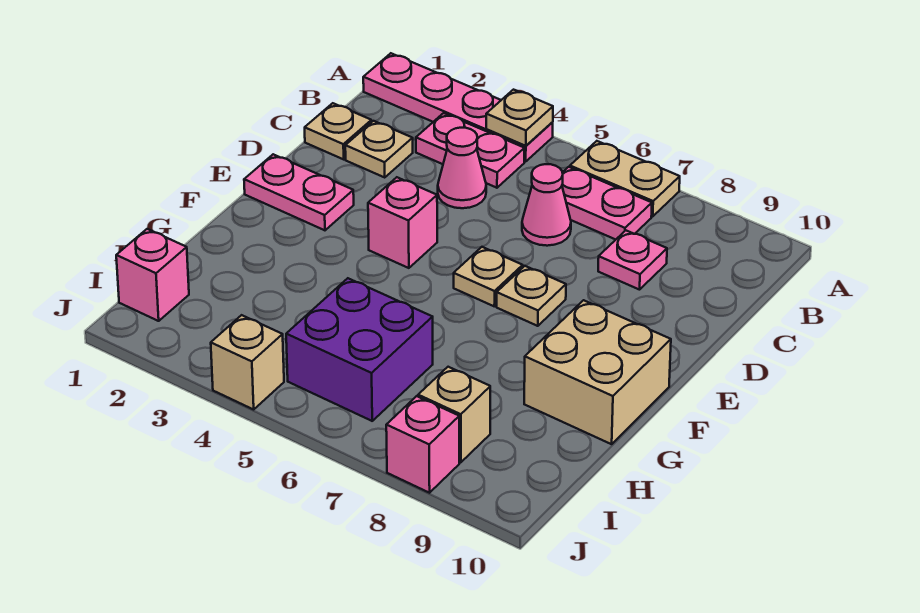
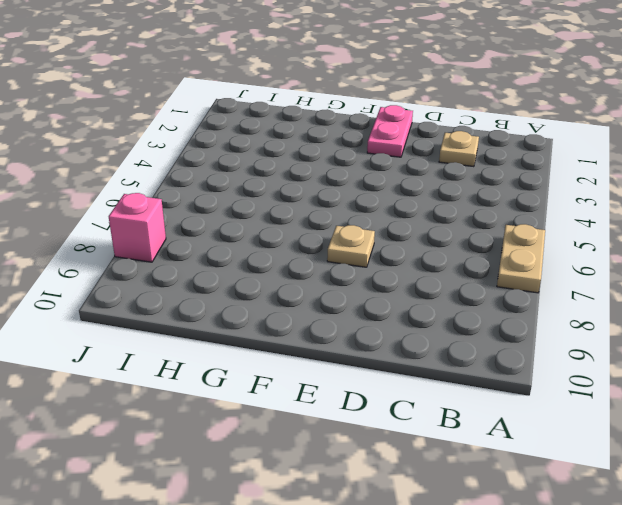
none -> pink 1x4 plate [363,53,553,162]
none -> pink 1x2 plate [416,113,525,188]
none -> pink 1x2 plate [562,167,652,240]

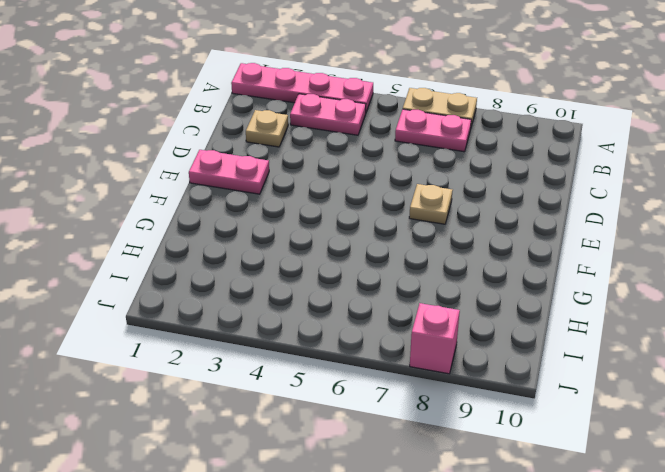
none -> tan 1x1 plate [305,103,372,159]
none -> pink 1x1 cone [438,128,486,208]
none -> pink 1x1 cone [522,164,571,246]

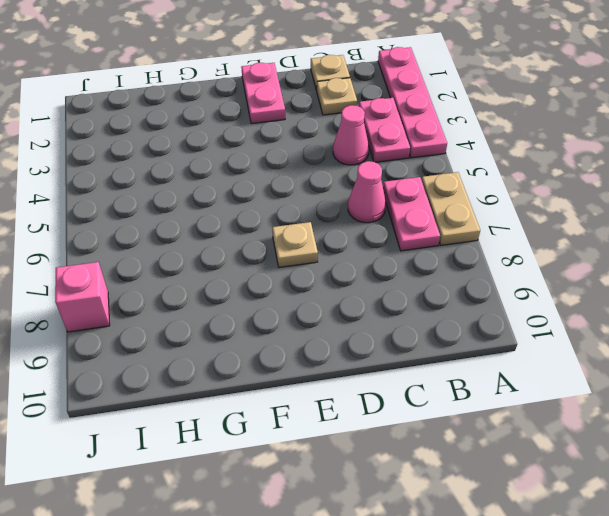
none -> pink 1x1 plate [598,231,667,290]
none -> pink 1x1 brick [368,177,437,268]
none -> tan 1x1 plate [454,247,523,306]

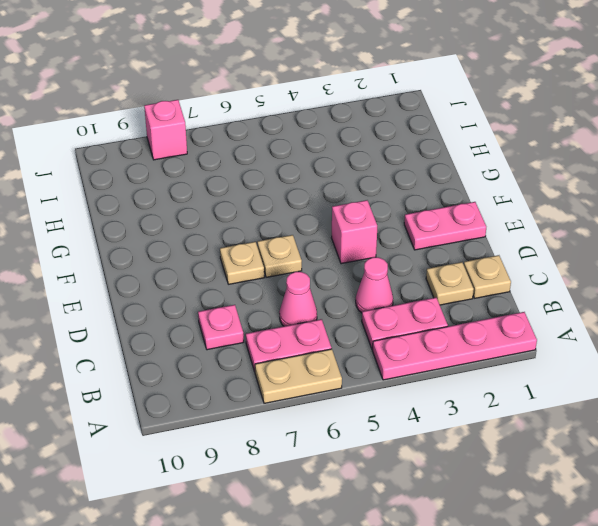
none -> tan 2x2 brick [524,300,671,444]
none -> purple 2x2 brick [286,278,433,421]
none -> pink 1x1 brick [116,229,189,321]

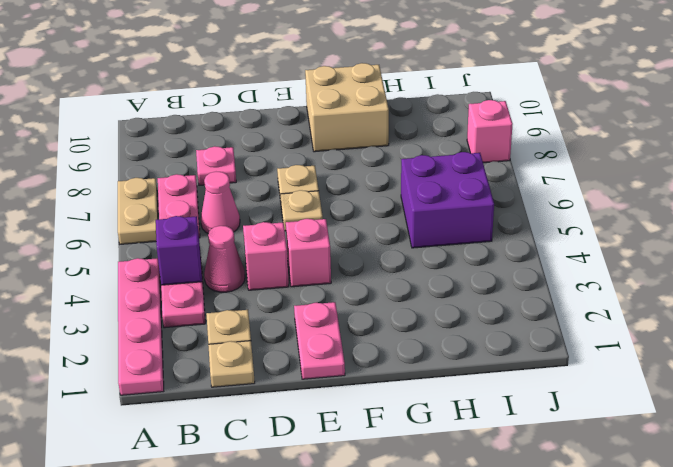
purple 1x1 brick [156,216,202,285] -> none
pink 1x1 brick [243,222,289,290] -> pink 1x1 brick moved to [116,229,189,321]
none -> tan 1x1 brick [418,367,490,463]
none -> tan 1x1 brick [211,315,284,409]
none -> tan 1x1 plate [486,90,553,146]

